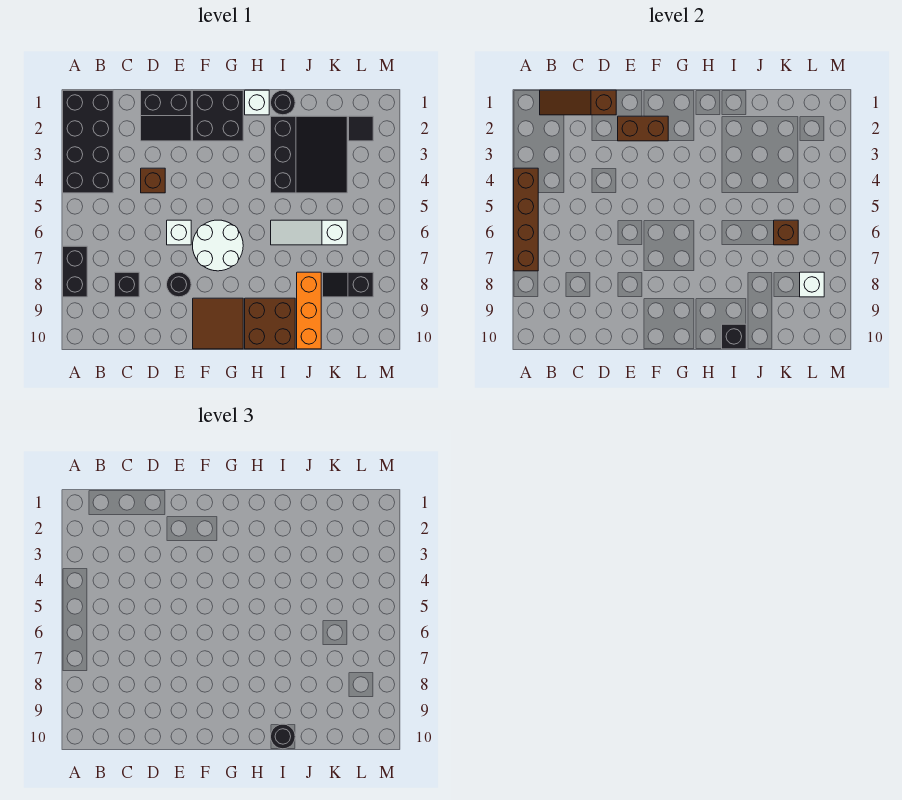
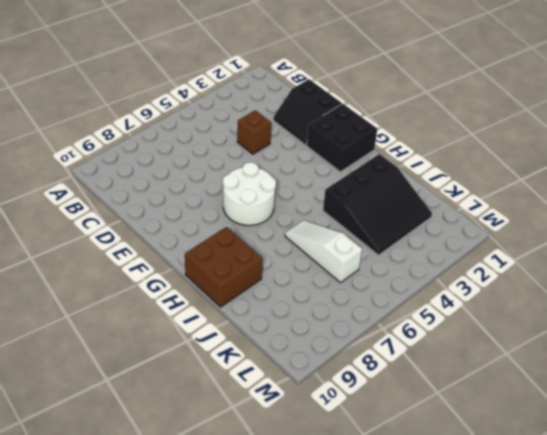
none -> black 2x4 brick [63,90,113,193]
none -> black 1x2 brick [63,246,87,297]
none -> black 1x1 brick [115,272,139,297]

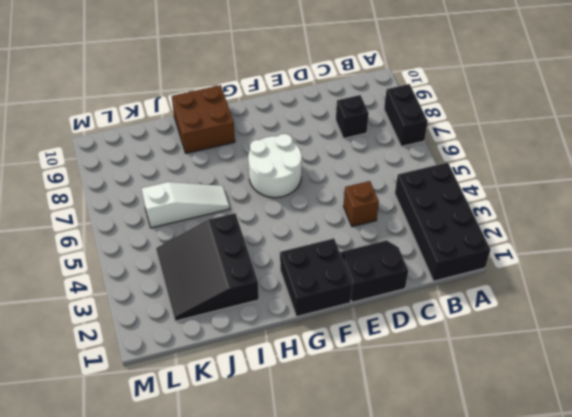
none -> white 1x1 brick [167,220,191,245]
none -> black 1x1 round brick [167,272,191,297]
none -> brown 2x2 tile [193,298,243,349]

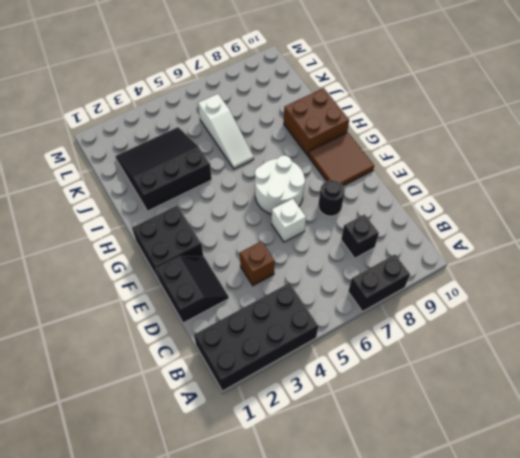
none -> white 1x1 brick [245,90,269,115]
none -> black 1x1 round brick [271,90,295,115]
none -> orange 1x3 brick [297,272,321,349]

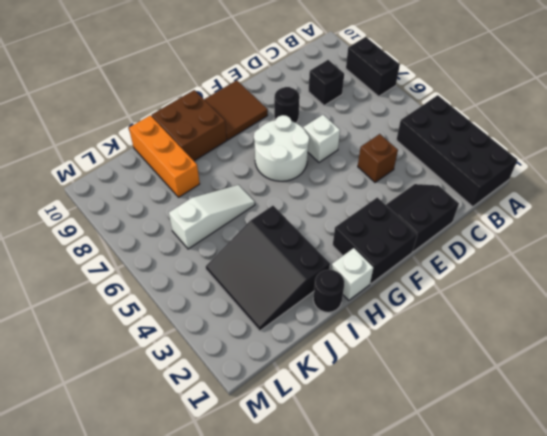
none -> black 1x2 slope [323,272,373,297]
none -> black 1x1 tile [349,116,373,141]
none -> brown 1x4 brick [514,168,538,271]

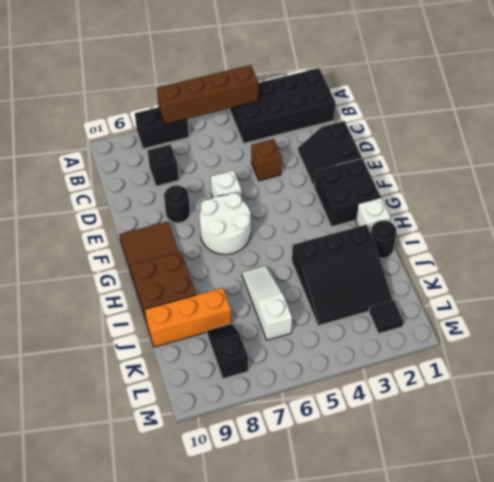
none -> brown 1x3 slope [540,90,616,115]
none -> brown 1x2 brick [618,116,668,141]
none -> black 1x1 brick [722,324,746,349]

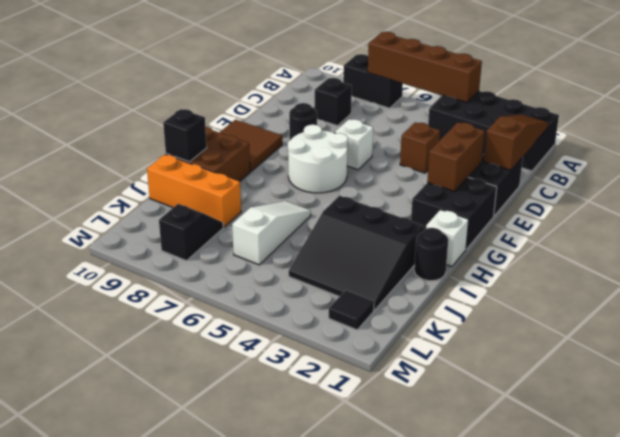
none -> brown 1x1 brick [774,220,798,245]
none -> white 1x1 brick [800,272,824,297]
none -> black 1x1 round brick [271,724,295,749]

